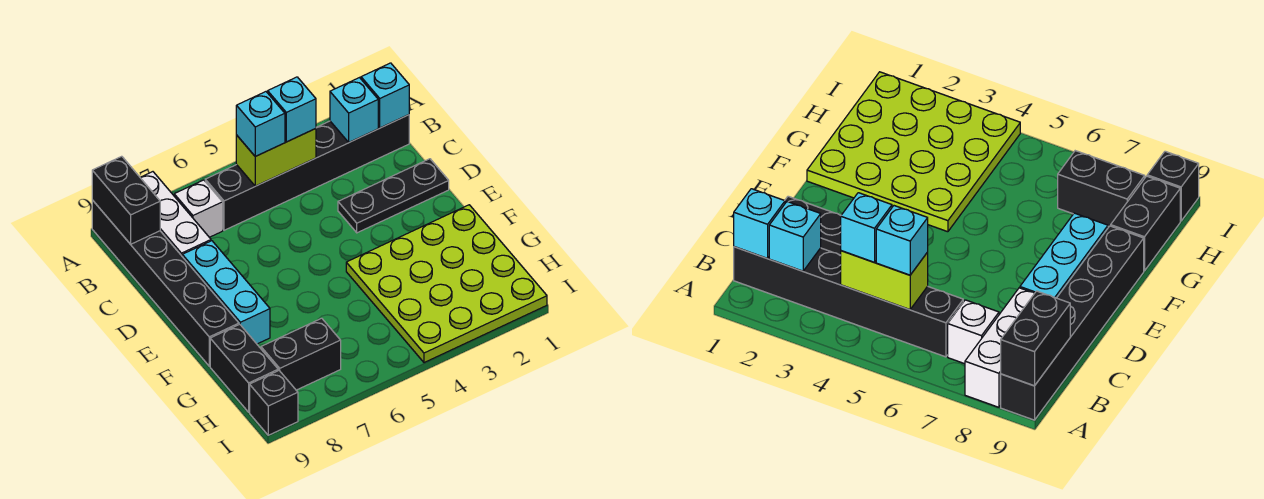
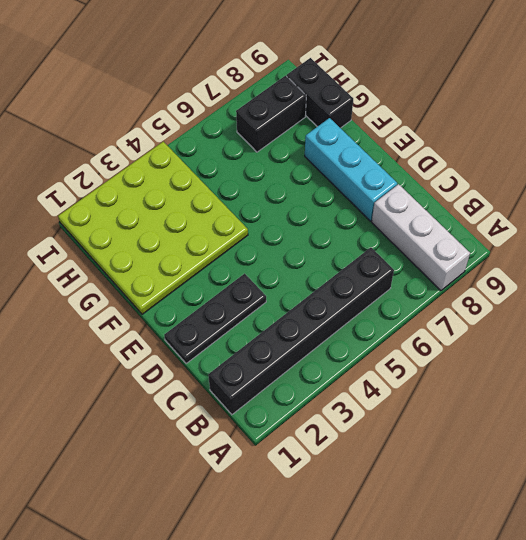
none -> black 1x6 brick [92,200,239,366]
none -> white 1x1 brick [174,180,223,237]
none -> black 1x1 brick [250,370,298,435]

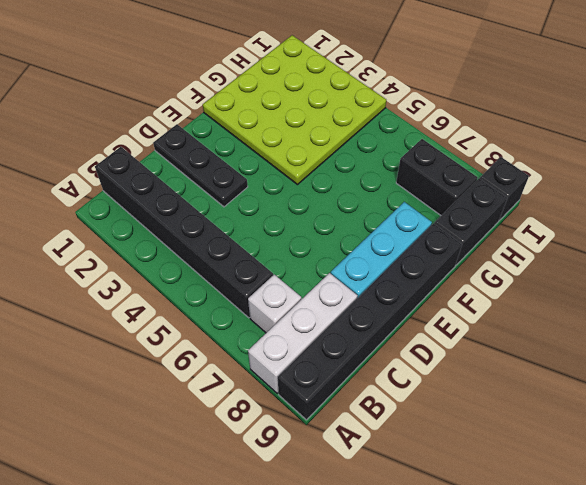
none -> black 1x2 brick [92,156,160,244]
none -> cyan 1x1 brick [361,63,409,128]
none -> cyan 1x1 brick [330,78,378,142]

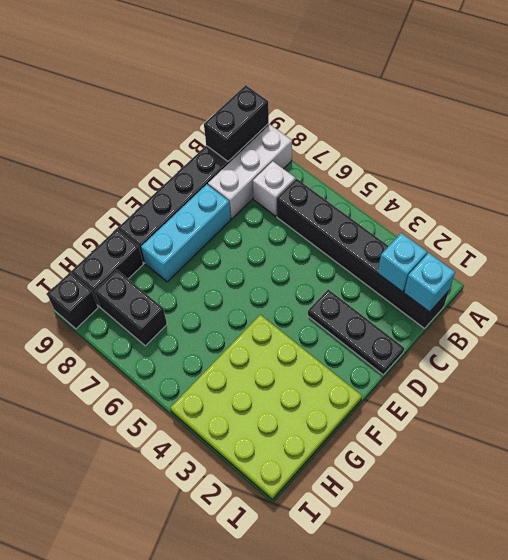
none -> lime 1x2 brick [236,129,316,186]
none -> cyan 1x1 brick [268,77,316,142]
none -> cyan 1x1 brick [236,92,285,156]

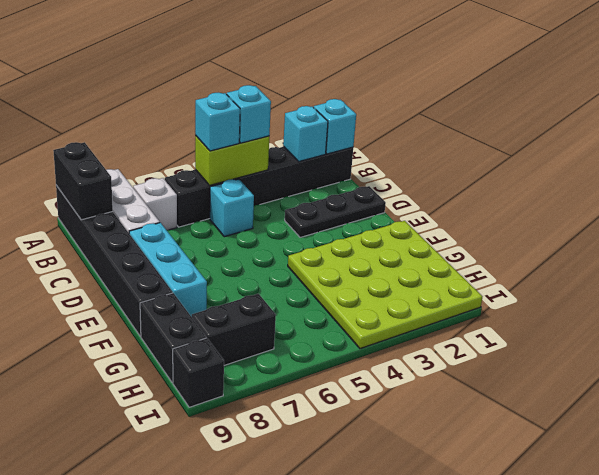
cyan 1x1 brick [210,179,254,237] -> none

